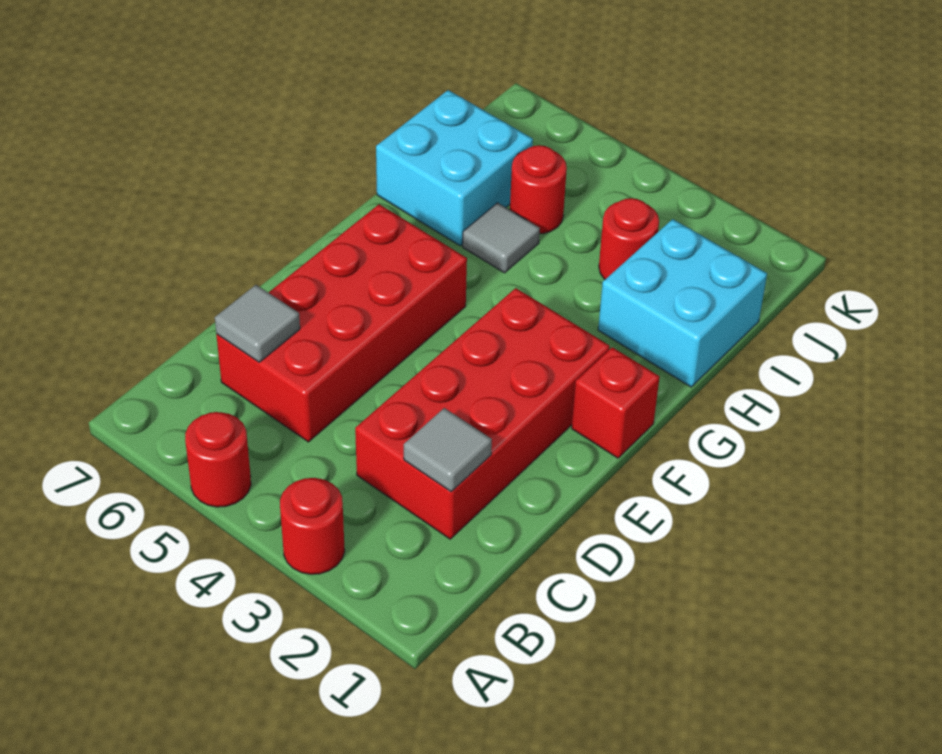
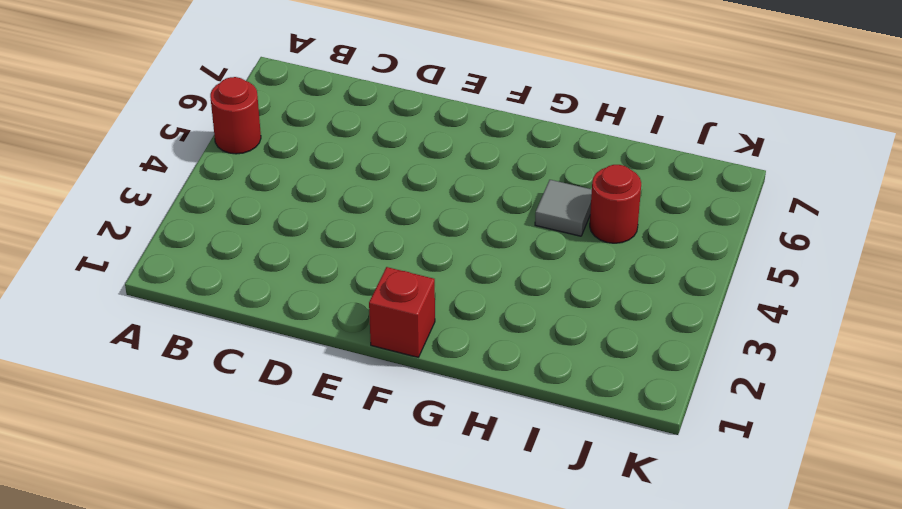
none -> red 1x1 round brick [280,478,345,574]
none -> red 2x4 brick [355,288,610,539]
none -> red 2x4 brick [216,204,467,442]

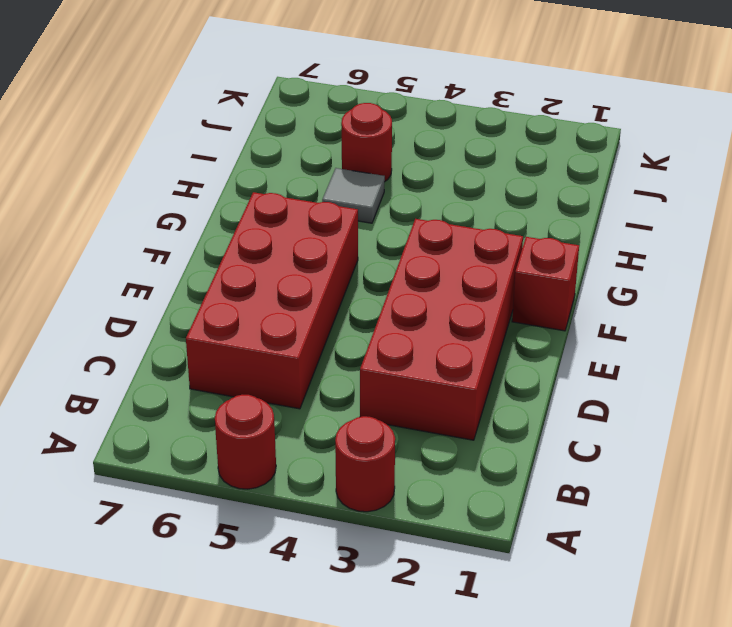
none -> cyan 2x2 brick [598,219,767,387]
none -> cyan 2x2 brick [376,90,533,246]
none -> red 1x1 round brick [599,198,659,279]

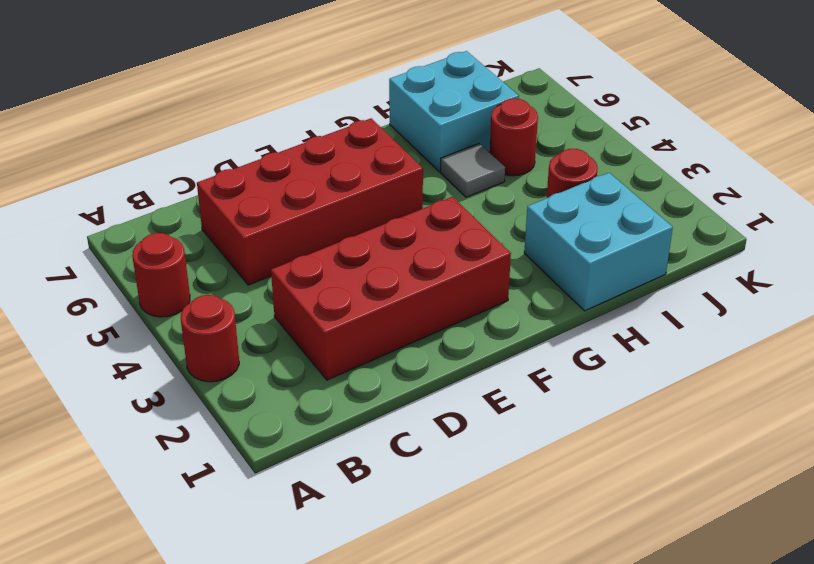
none -> red 1x1 brick [572,347,660,458]
none -> grey 1x1 tile [404,408,492,492]
none -> grey 1x1 tile [215,285,300,362]

